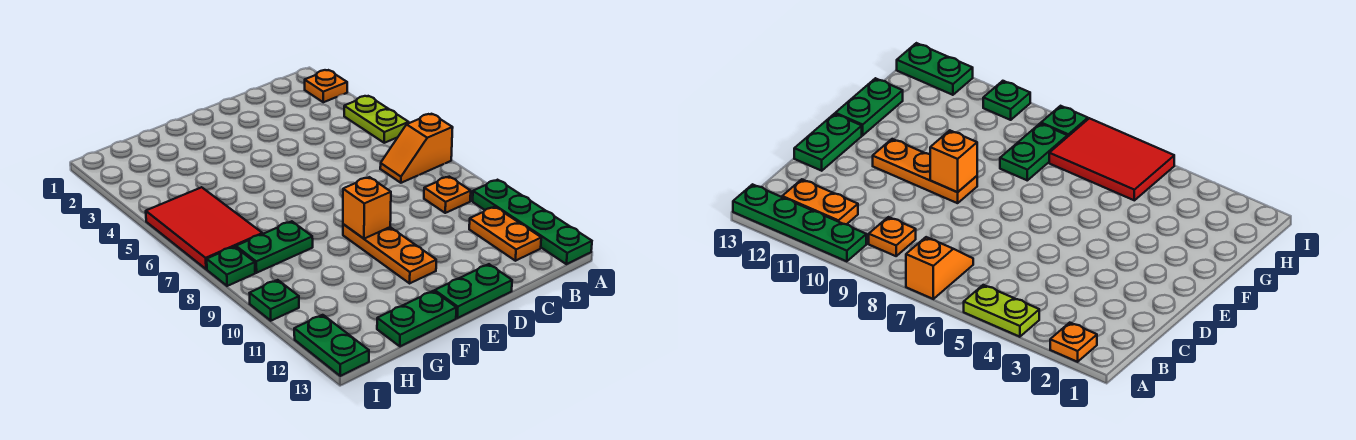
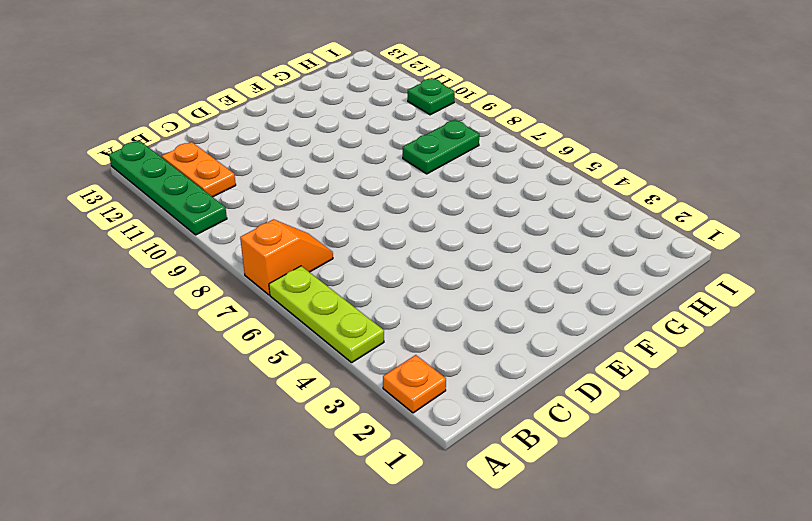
lime 1x3 plate [269,266,384,362] -> lime 1x2 plate [344,96,409,143]
none -> orange 1x1 plate [424,177,471,213]
none -> green 1x2 plate [435,264,512,318]
none -> orange 1x3 plate [343,224,436,283]

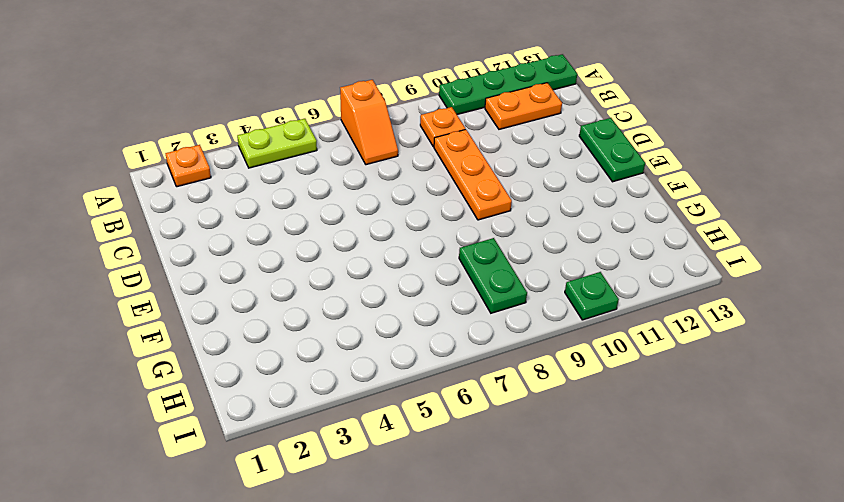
orange 1x3 plate [434,129,512,220] -> orange 1x3 plate turned to [343,224,436,283]
none -> green 1x2 plate [377,291,456,346]
none -> red 2x3 tile [146,187,262,269]
none -> green 1x1 plate [207,247,255,286]

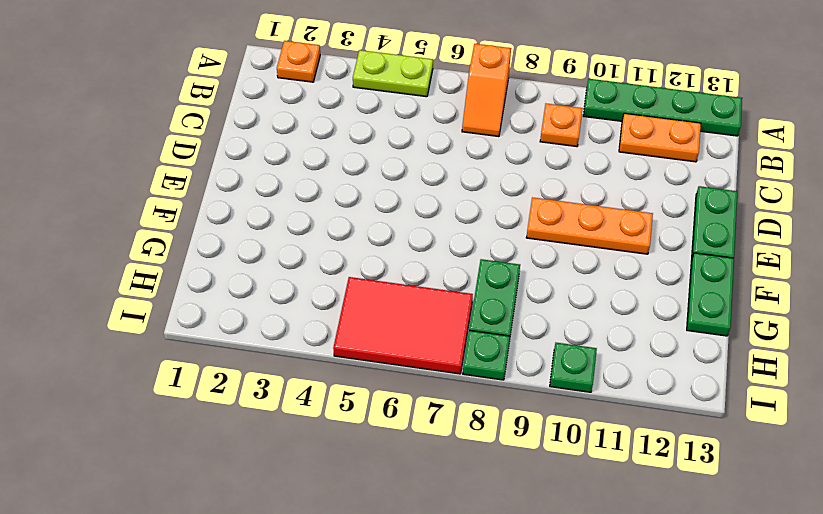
none -> green 1x2 plate [294,315,369,376]
none -> orange 1x1 brick [343,177,391,239]

